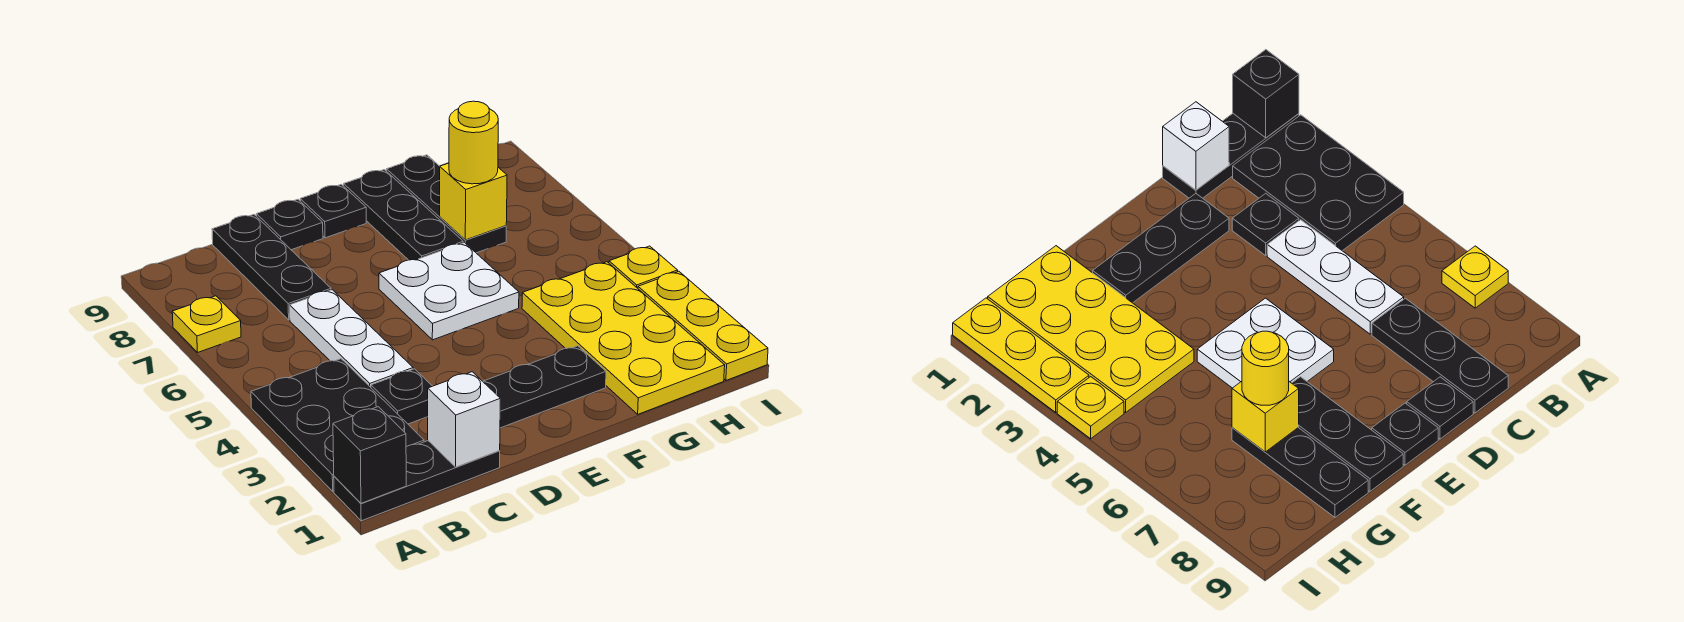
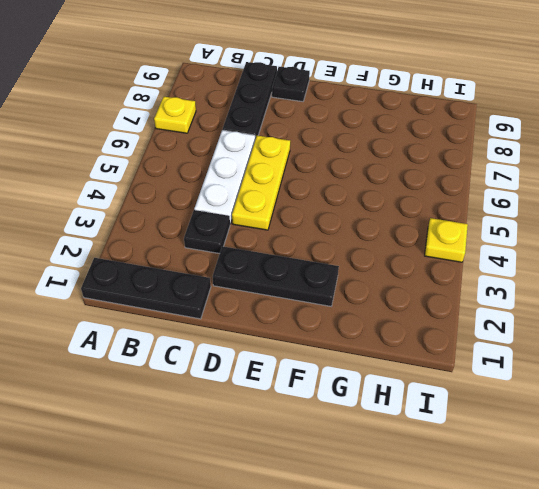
yellow 1x3 plate [232,136,290,230] -> yellow 1x3 plate moved to [638,271,768,380]
none -> black 2x3 plate [251,359,424,491]
none -> white 2x2 plate [379,243,519,340]
none -> black 1x1 plate [300,184,366,238]

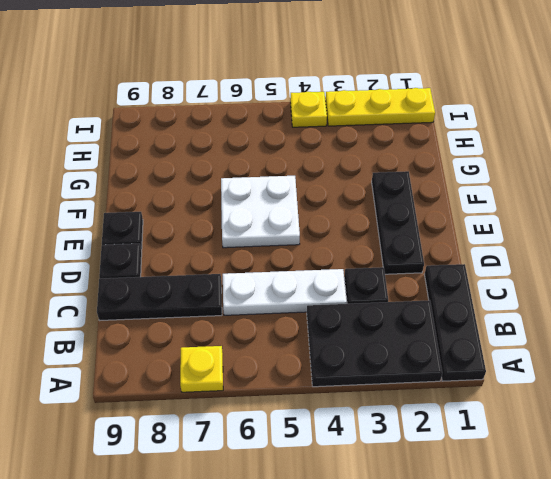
none -> black 1x3 plate [344,170,463,260]
none -> yellow 2x4 plate [522,262,725,414]
none -> black 1x3 plate [387,155,506,253]

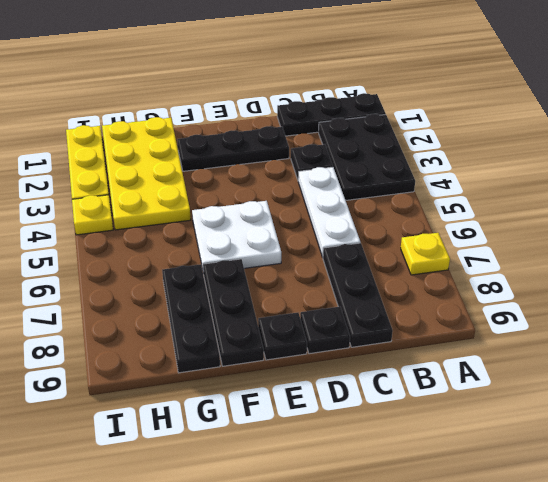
none -> black 1x1 brick [333,407,406,503]
none -> white 1x1 brick [428,372,500,467]
none -> yellow 1x1 brick [440,163,507,240]

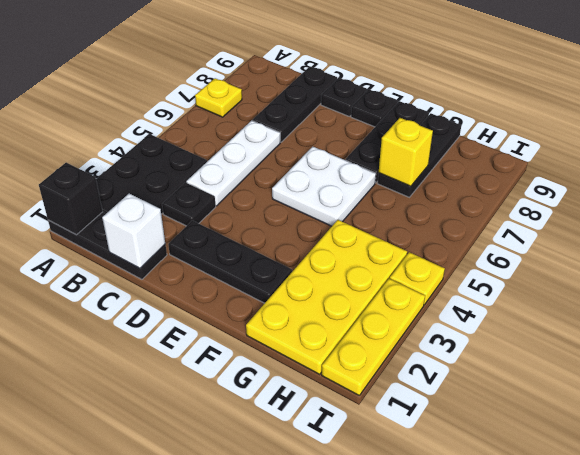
none -> yellow 1x1 round brick [449,101,498,184]

